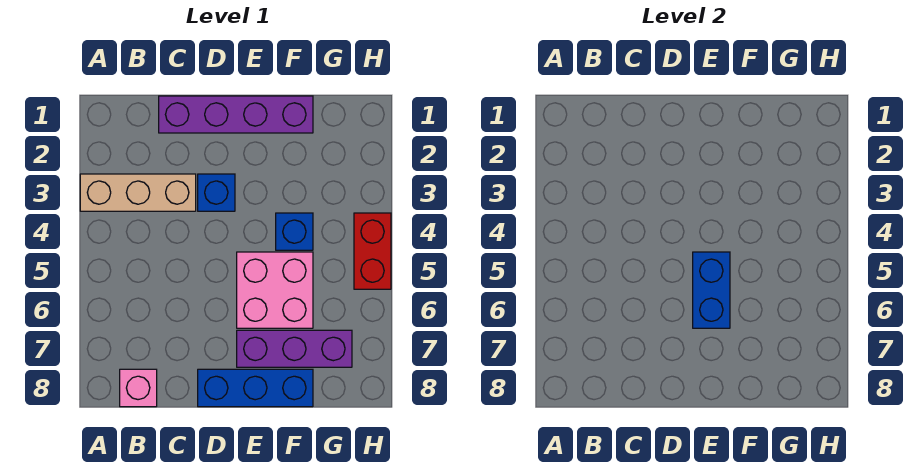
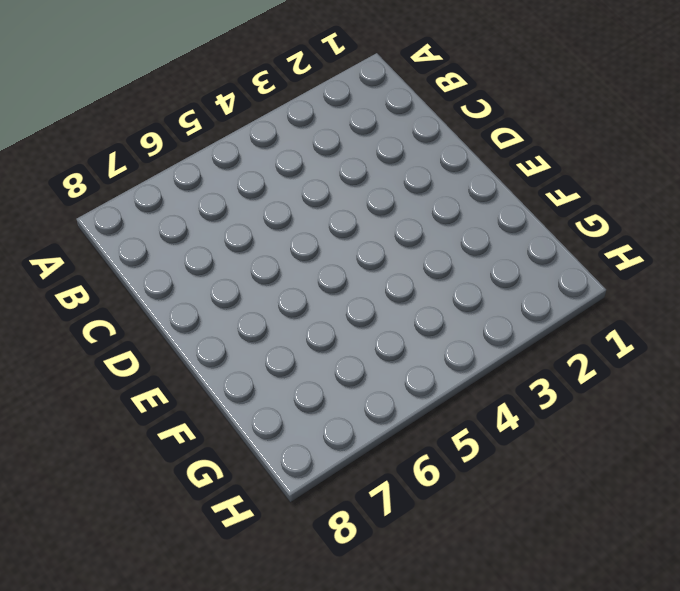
none -> tan 1x3 brick [80,174,196,211]
none -> pink 1x1 brick [120,369,157,407]

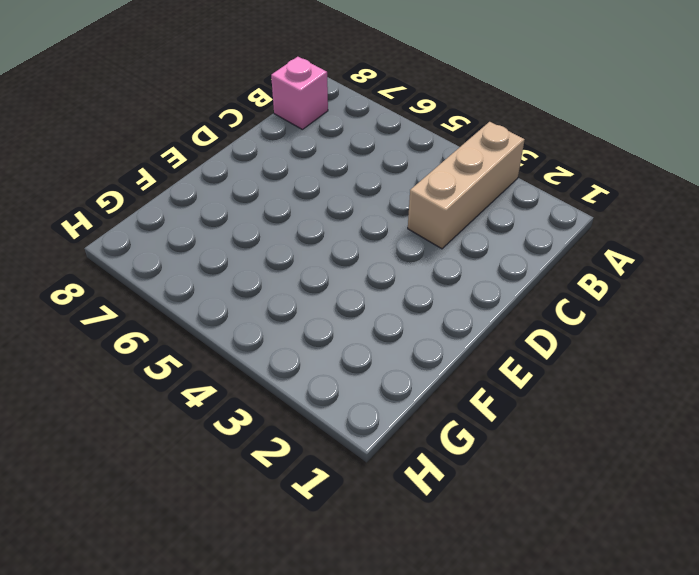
none -> purple 1x4 brick [159,96,313,133]
none -> blue 1x1 brick [198,174,235,211]

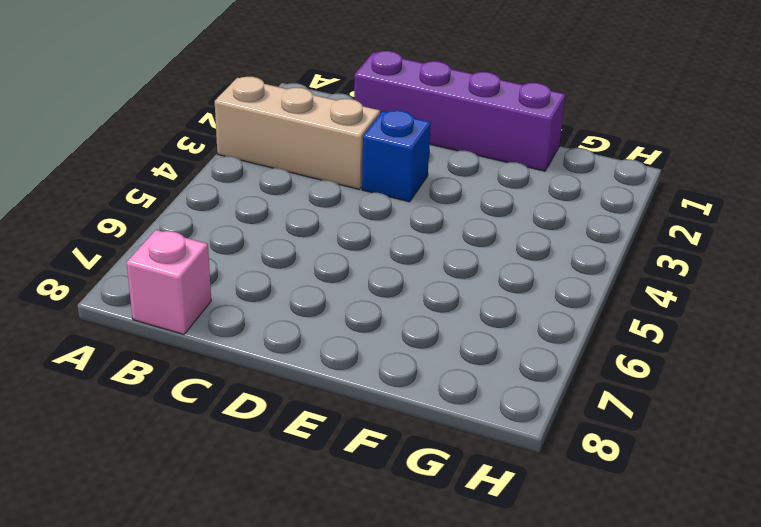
none -> blue 1x3 brick [198,369,313,407]
none -> pink 2x2 brick [237,252,313,328]

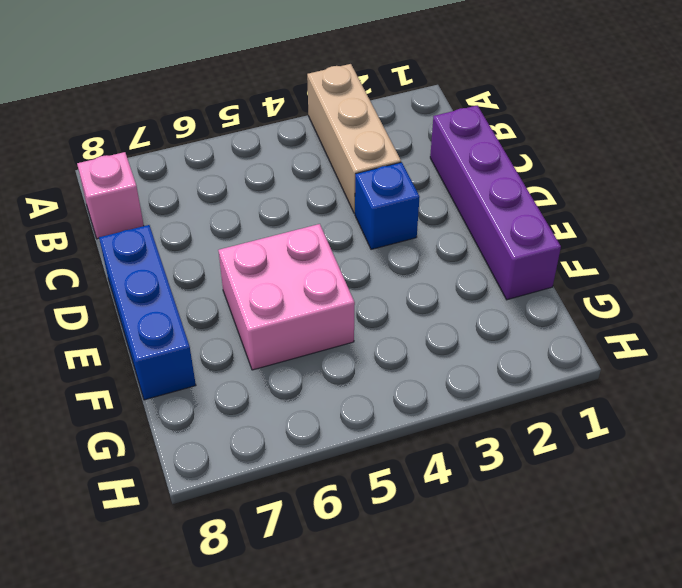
none -> purple 1x3 brick [237,330,352,367]
none -> blue 1x1 brick [276,213,313,250]

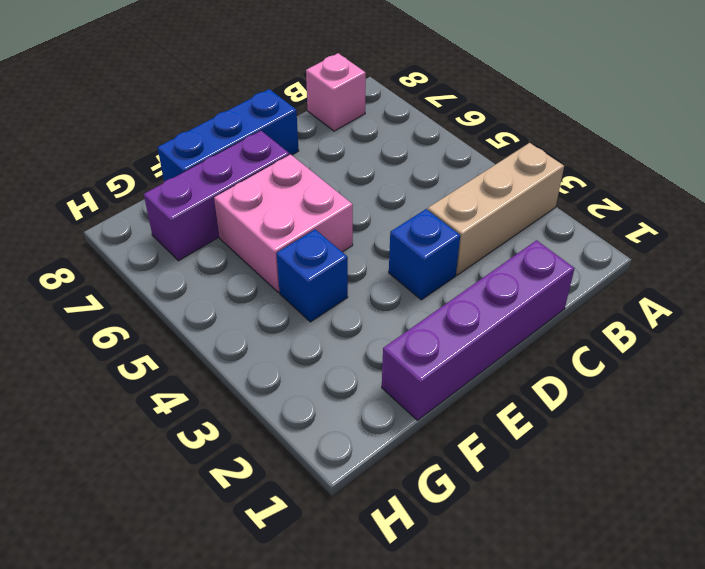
none -> red 1x2 brick [354,213,391,289]
none -> blue 1x2 brick [693,252,730,328]

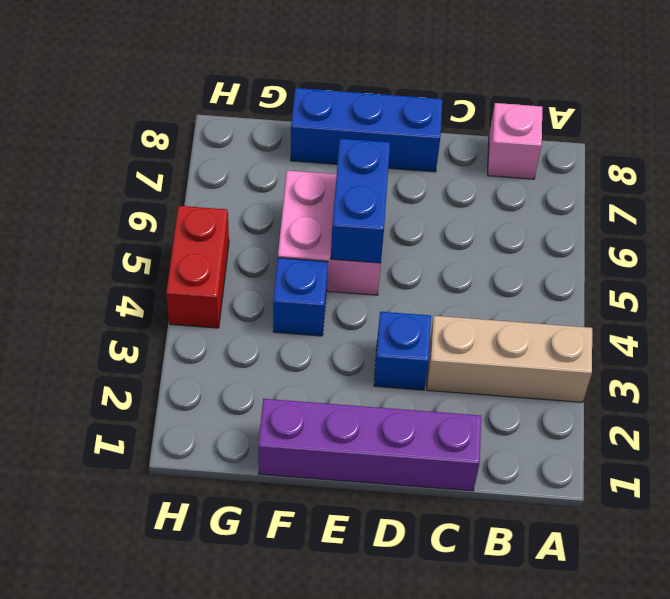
none -> purple 1x3 brick [237,330,352,367]

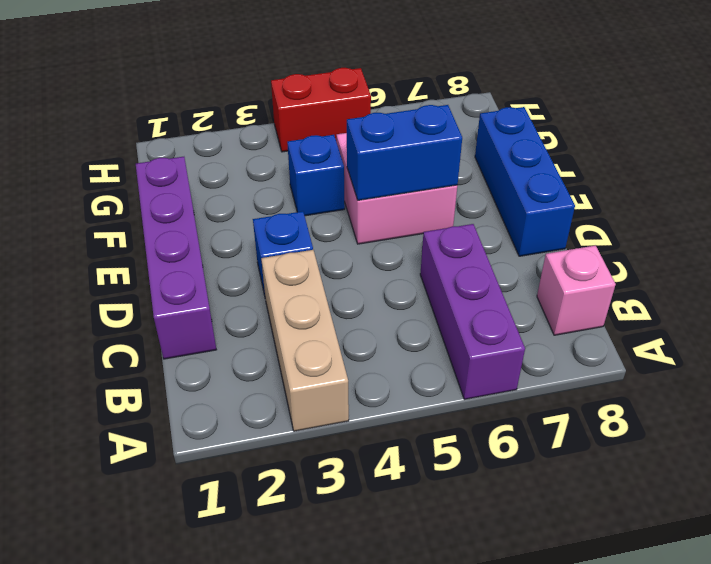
purple 1x3 brick [420,224,525,399] -> purple 1x3 brick moved to [237,330,352,367]

